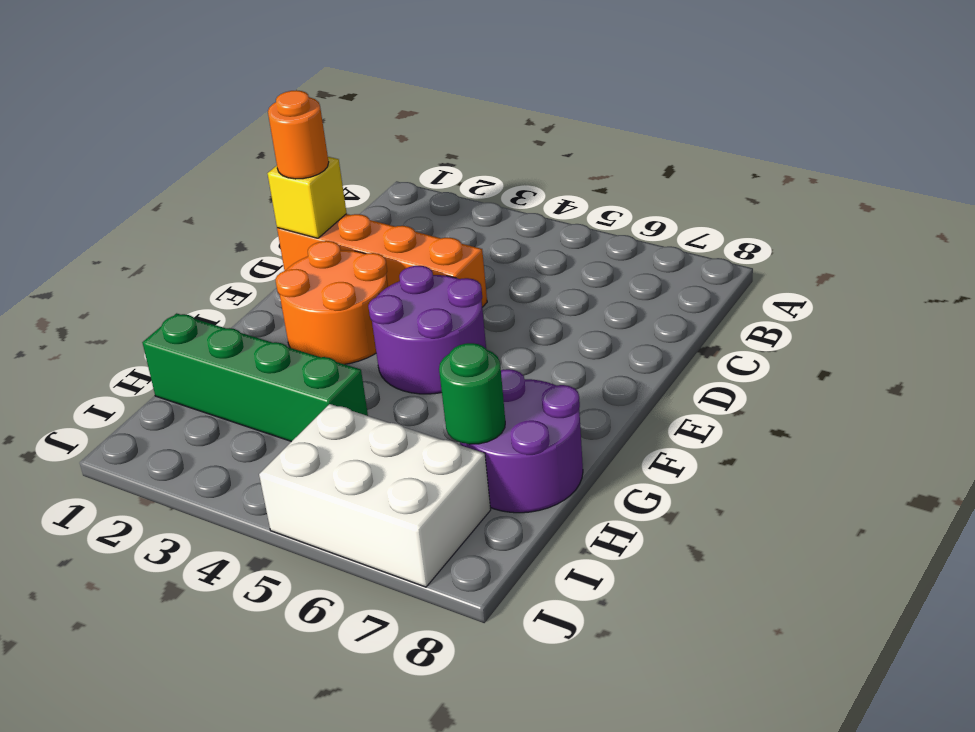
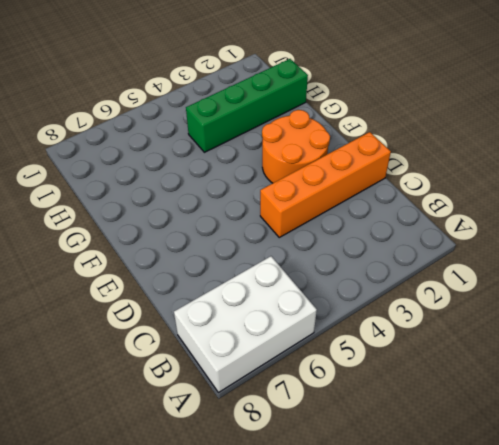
white 2x3 brick [174,256,317,393] -> white 2x3 brick moved to [259,404,491,587]
none -> purple 2x2 round brick [368,266,486,394]
none -> purple 2x2 round brick [460,369,583,513]

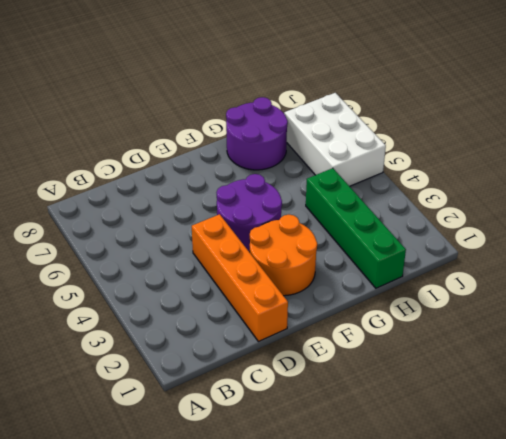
none -> yellow 1x1 brick [268,157,347,238]
none -> green 1x1 round brick [439,343,505,444]

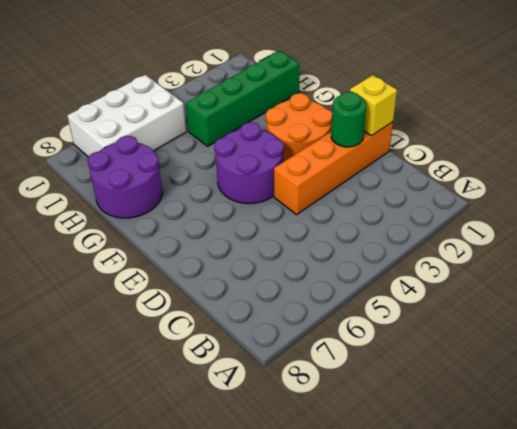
green 1x1 round brick [331,92,366,147] -> green 1x1 round brick moved to [439,343,505,444]
none -> orange 1x1 round brick [268,90,329,179]

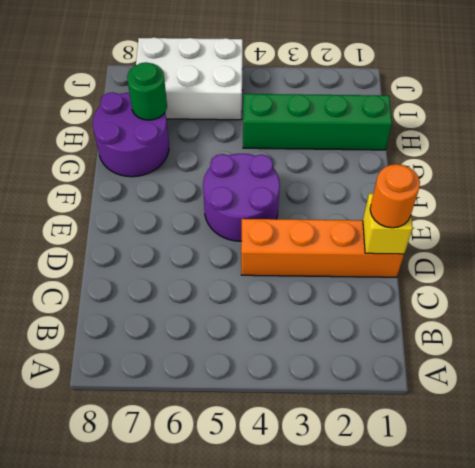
none -> orange 2x2 round brick [275,241,388,364]

